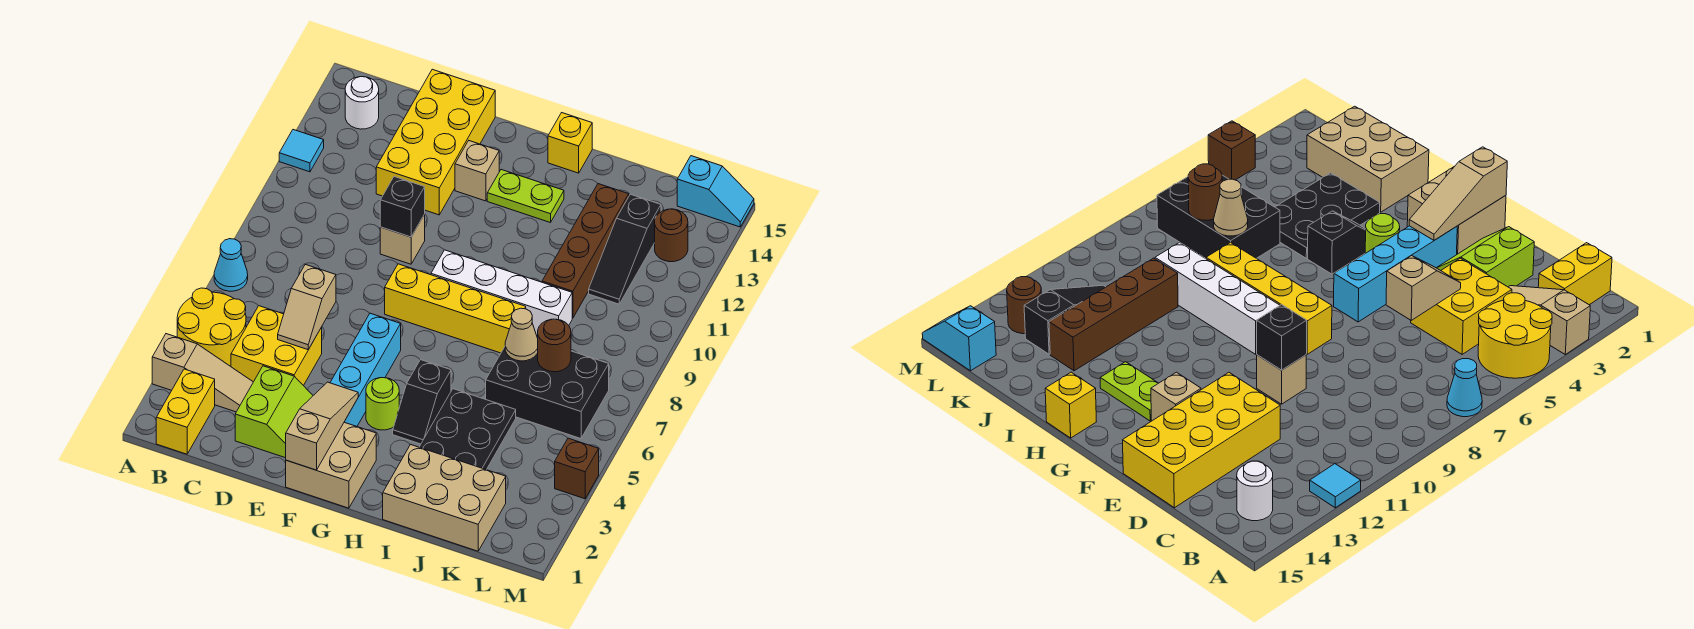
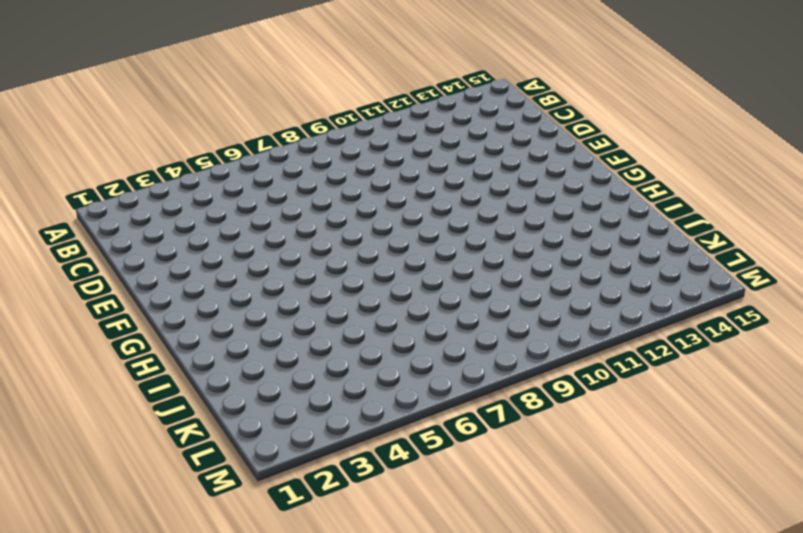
none -> tan 1x3 slope [152,334,253,412]
none -> yellow 2x2 round brick [177,288,246,366]
none -> cyan 1x1 cone [214,239,248,291]
none -> cyan 1x1 tile [279,130,324,172]

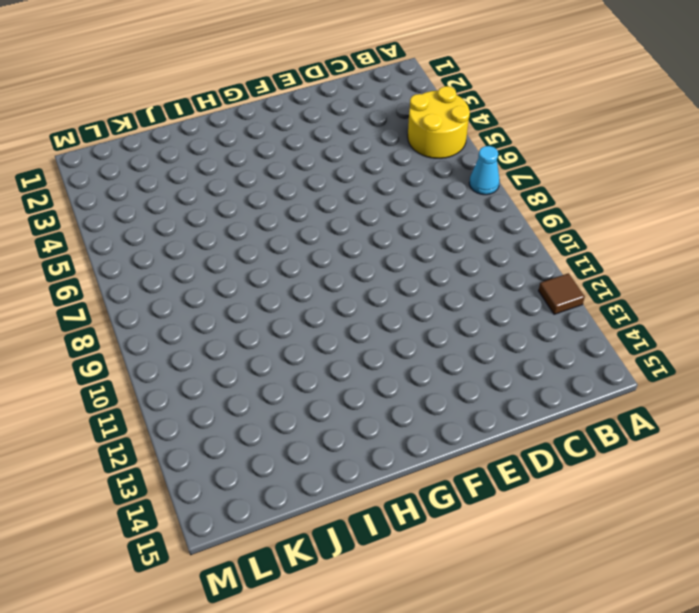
brown 1x1 tile [538,273,585,314] -> cyan 1x1 tile [279,130,324,172]
none -> tan 1x3 slope [152,334,253,412]
none -> yellow 1x2 brick [156,369,215,454]
none -> white 1x1 round brick [345,77,379,129]
none -> yellow 2x2 brick [231,306,322,386]

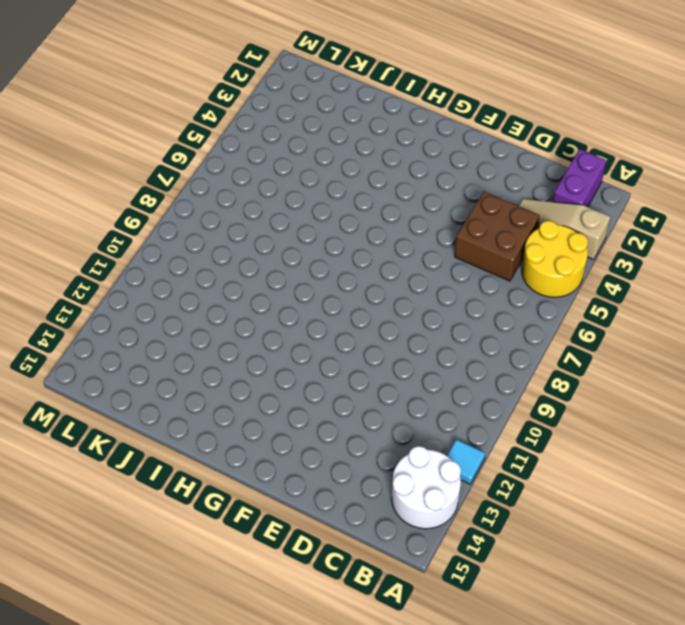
white 2x2 round brick [392,446,461,529] -> white 1x1 round brick [345,77,379,129]
purple 1x2 brick [553,149,606,207] -> yellow 1x2 brick [156,369,215,454]
brown 2x2 brick [455,192,539,281] -> yellow 2x2 brick [231,306,322,386]
none -> cyan 1x1 cone [214,239,248,291]
none -> lime 2x2 slope [235,366,313,458]
none -> yellow 2x4 brick [376,69,495,215]
none -> tan 1x1 brick [380,214,425,264]

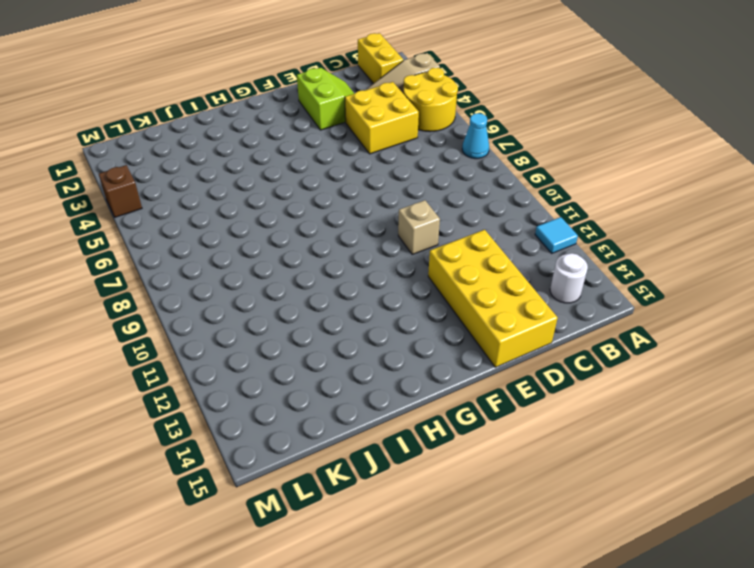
lime 2x2 slope [297,68,355,130] -> lime 2x2 slope turned to [235,366,313,458]
none -> tan 2x2 brick [286,422,376,508]
none -> cyan 1x4 brick [330,313,401,426]
none -> yellow 1x4 brick [385,264,526,353]
none -> tan 1x1 brick [455,141,499,201]

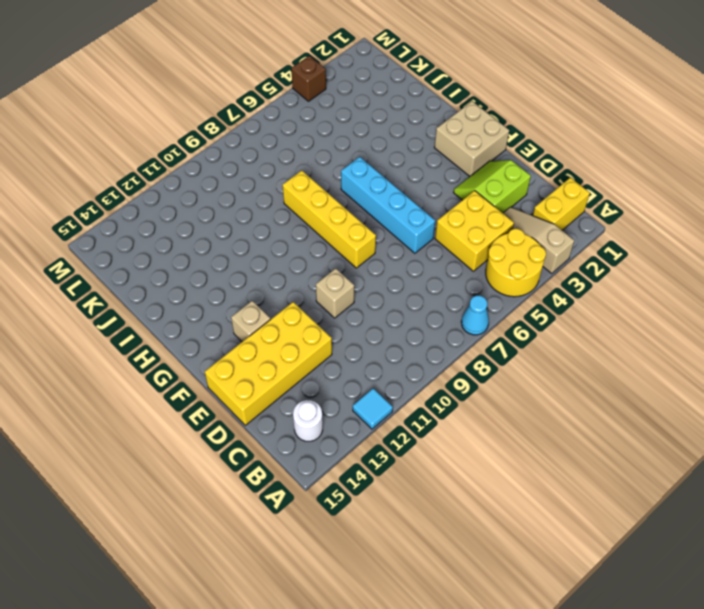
cyan 1x4 brick [341,157,435,253] -> cyan 1x4 brick turned to [330,313,401,426]
none -> lime 1x1 round brick [366,378,399,430]
none -> white 1x4 brick [431,250,572,336]
none -> lime 1x2 plate [487,170,564,223]
none -> black 1x2 slope [393,360,451,444]

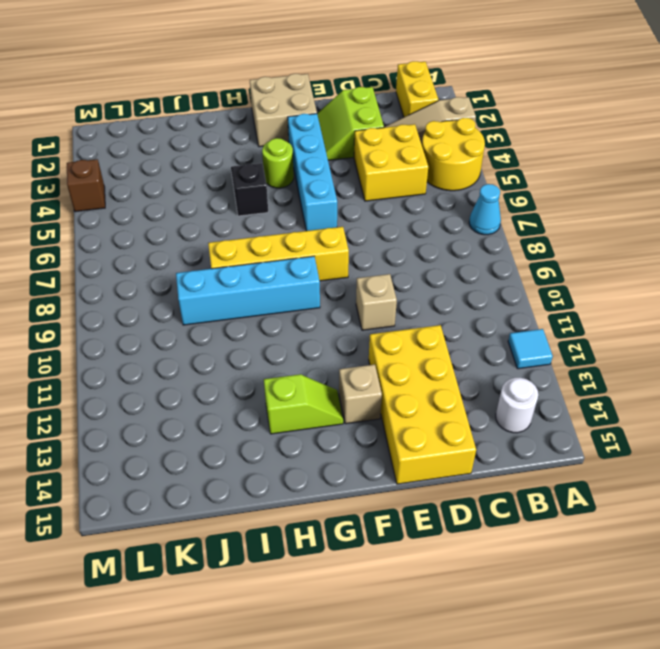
cyan 1x4 brick [176,256,320,325] -> white 1x4 brick [431,250,572,336]
lime 1x2 slope [264,374,343,434] -> lime 1x2 plate [487,170,564,223]
none -> yellow 1x1 brick [548,113,592,173]
none -> tan 2x3 brick [383,445,506,551]
none -> black 2x3 plate [420,389,516,470]
none -> black 2x3 brick [486,347,609,439]

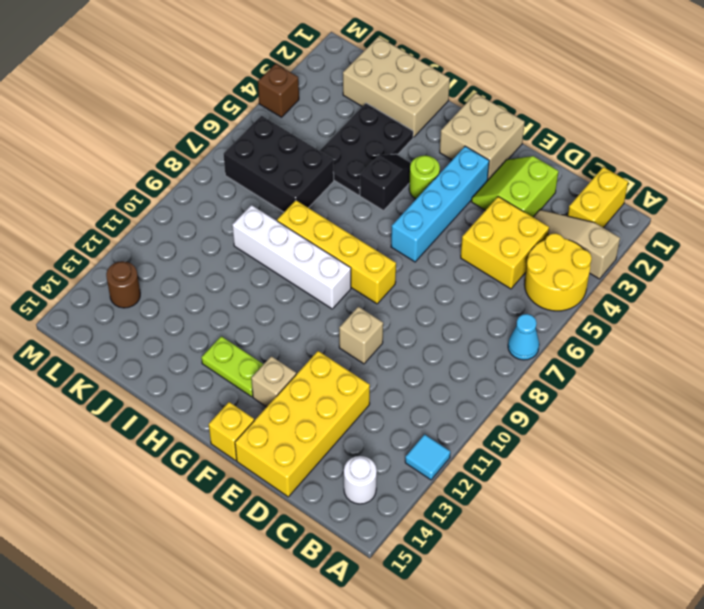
yellow 1x1 brick [209,402,254,460] -> yellow 1x1 brick moved to [548,113,592,173]
none -> brown 1x4 brick [542,184,629,318]
none -> black 1x3 slope [589,194,661,304]
none -> cyan 1x2 slope [677,156,754,227]
none -> tan 1x2 slope [278,264,336,350]

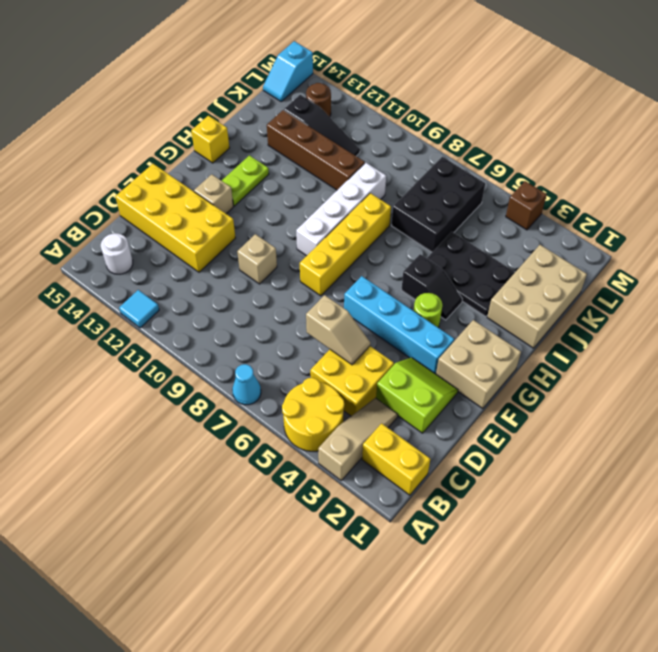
cyan 1x2 slope [263,41,313,101] -> cyan 1x2 slope turned to [677,156,754,227]
none -> black 1x1 brick [380,177,425,237]
none -> tan 1x3 slope [286,382,358,470]
none -> tan 1x1 cone [505,308,538,361]
none -> brown 1x1 round brick [538,319,571,372]

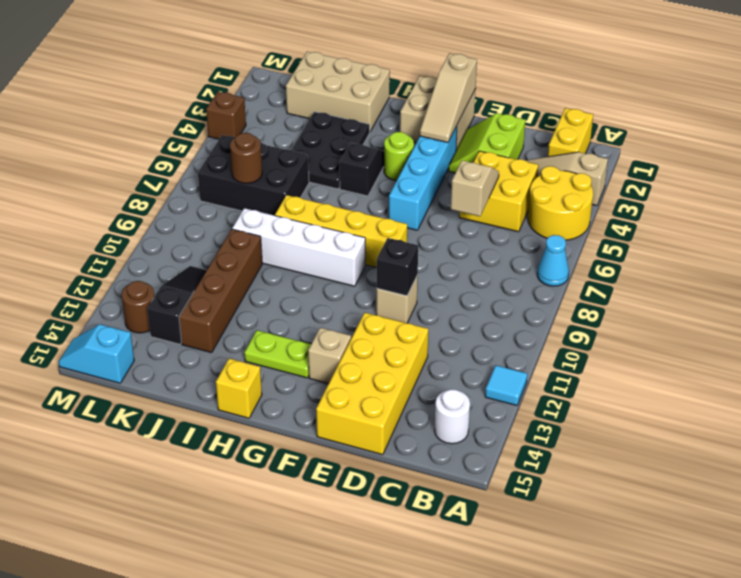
none -> tan 1x1 cone [505,308,538,361]

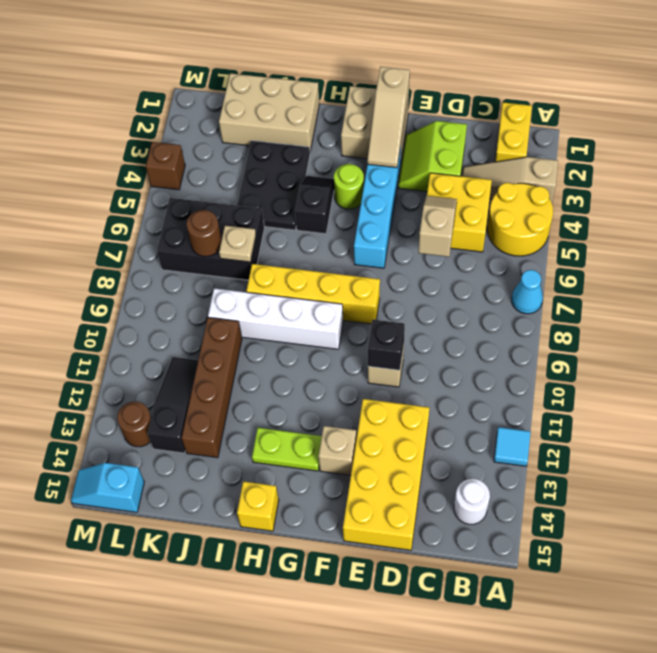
tan 1x1 plate [219,226,256,262] -> tan 1x1 cone [505,308,538,361]

